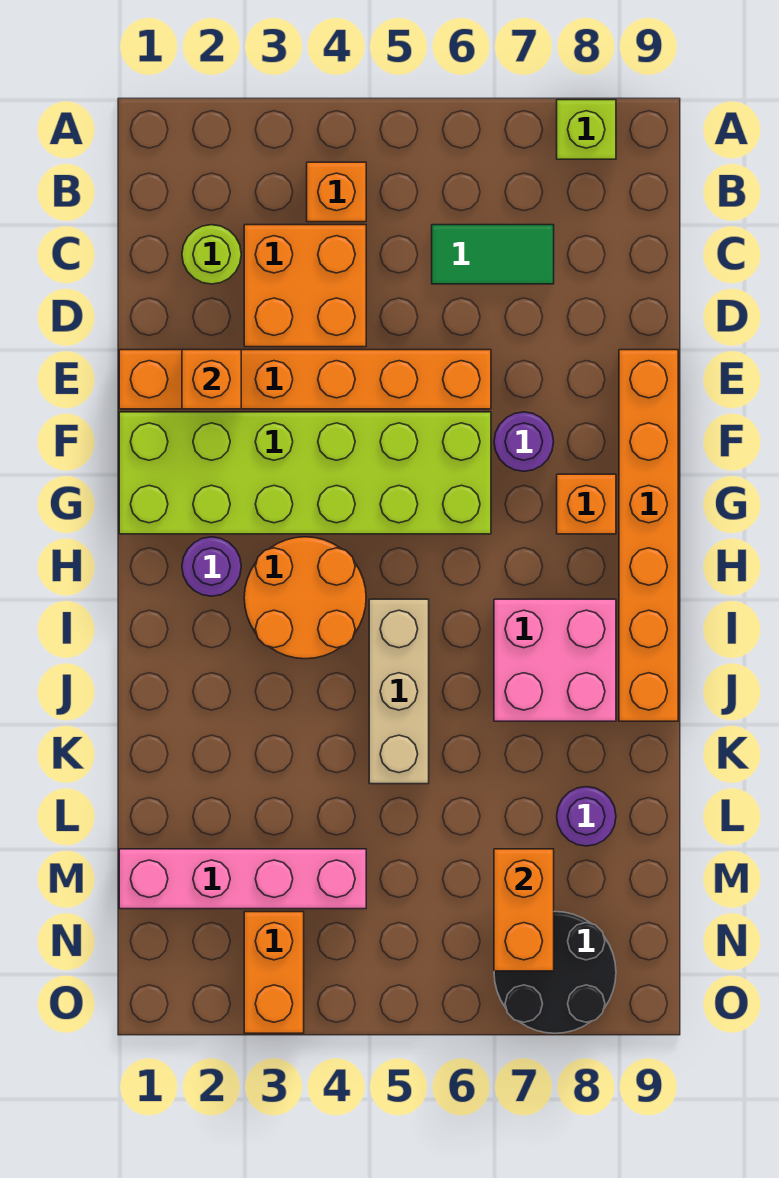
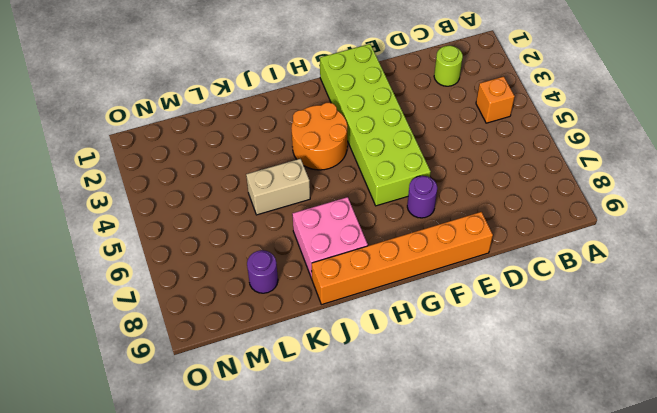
tan 1x2 brick [246,159,310,215] -> tan 1x3 brick [369,599,429,784]
none -> lime 1x1 brick [557,100,616,159]
none -> orange 2x2 brick [244,225,366,347]
none -> green 1x2 tile [432,225,554,284]

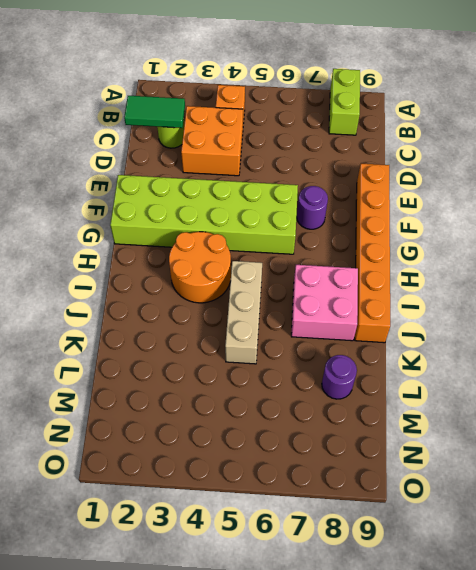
lime 1x2 brick [329,69,360,135] -> lime 1x1 brick [557,100,616,159]
green 1x2 tile [124,96,185,128] -> green 1x2 tile moved to [432,225,554,284]
none -> orange 1x6 brick [119,350,491,409]
none -> orange 1x1 brick [557,474,616,534]
none -> purple 1x1 round brick [182,537,241,596]

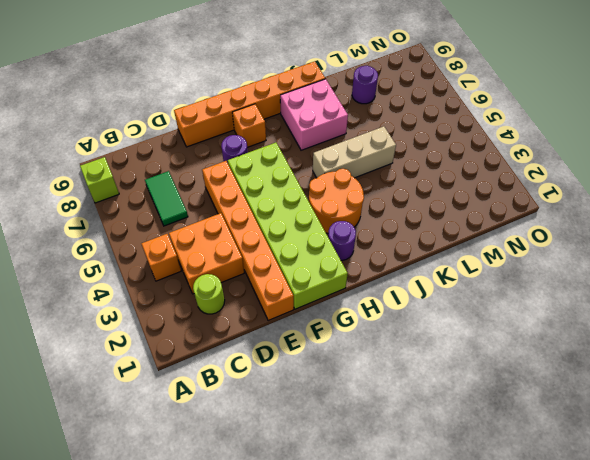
none -> pink 1x4 brick [119,849,366,909]
none -> orange 1x2 brick [244,912,304,1033]
none -> black 2x2 round brick [494,912,616,1033]

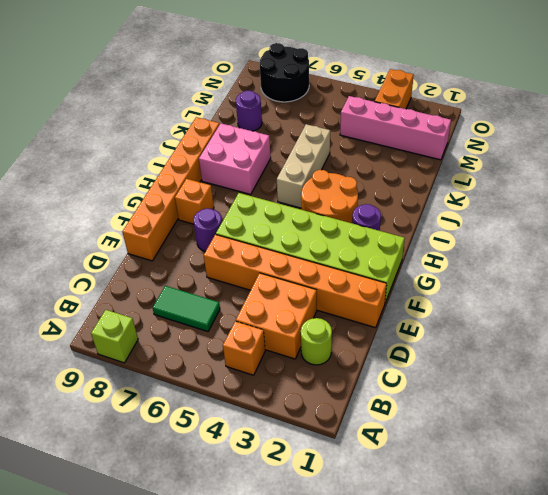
none -> orange 1x1 brick [182,350,241,409]
none -> orange 1x2 brick [494,849,554,971]

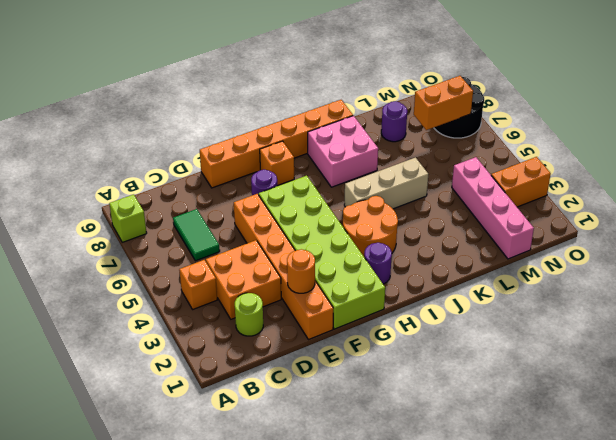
orange 1x1 round brick [287,249,315,293] -> orange 1x1 brick [182,350,241,409]

